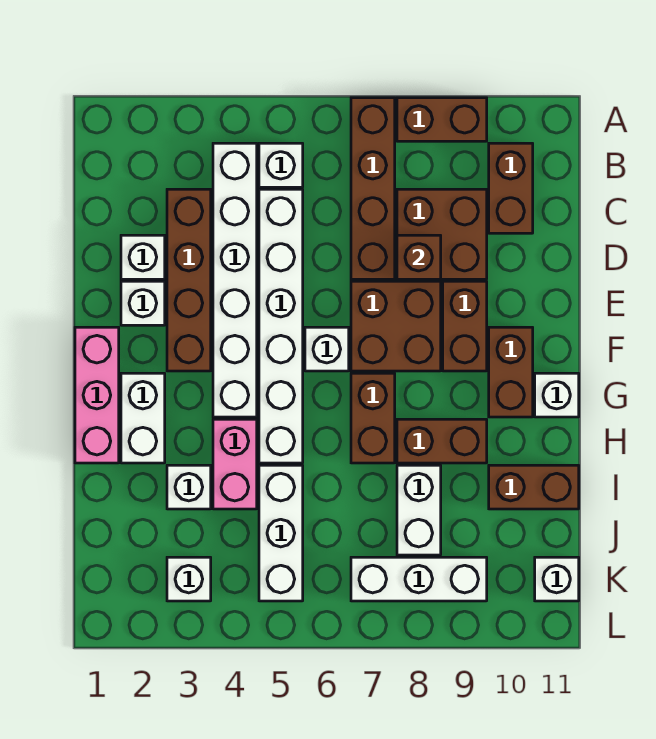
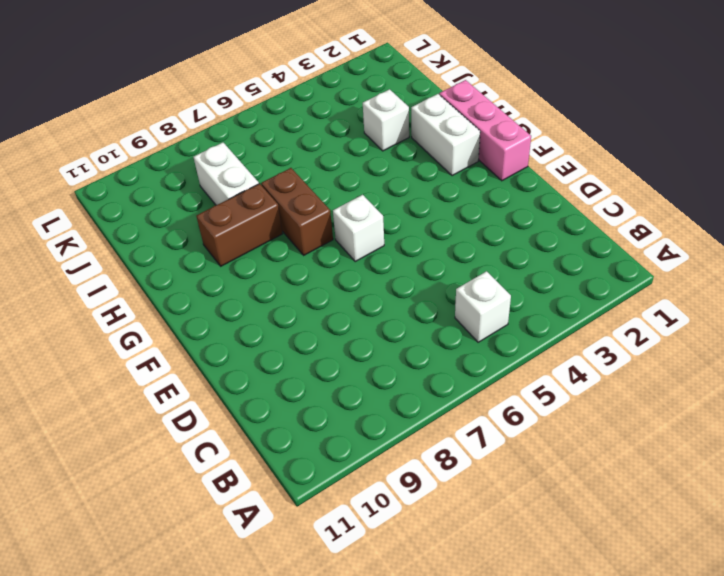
none -> brown 1x4 brick [351,98,395,279]
none -> brown 1x2 brick [397,98,487,141]
none -> white 1x6 brick [213,143,257,417]

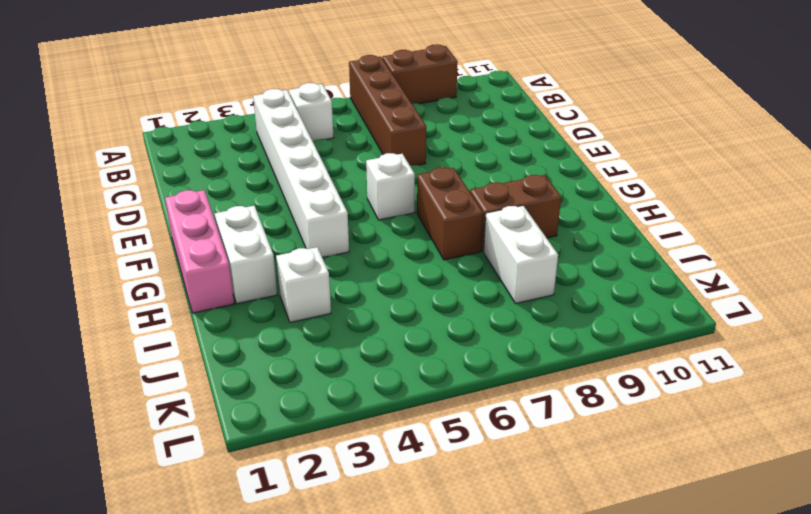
none -> brown 1x2 brick [489,143,533,233]
none -> brown 1x4 brick [167,189,211,371]
none -> white 1x6 brick [259,189,303,463]

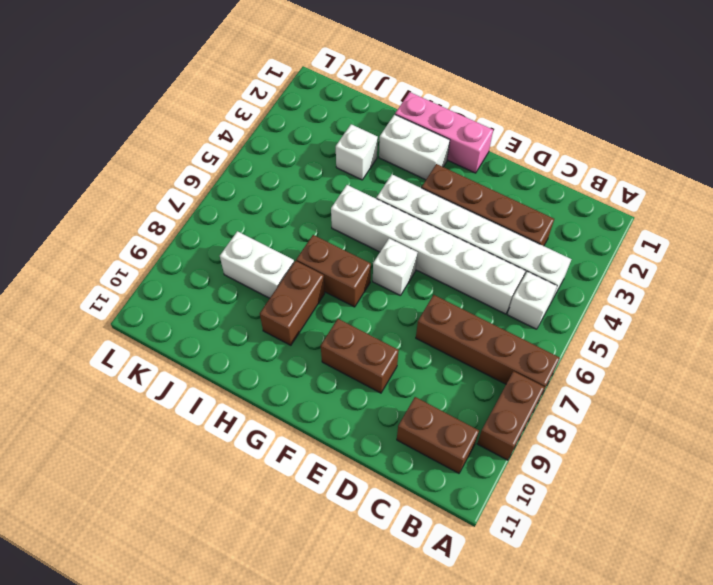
none -> brown 2x2 brick [397,189,487,279]
none -> white 1x1 brick [121,235,165,279]
none -> white 1x1 brick [121,281,165,325]

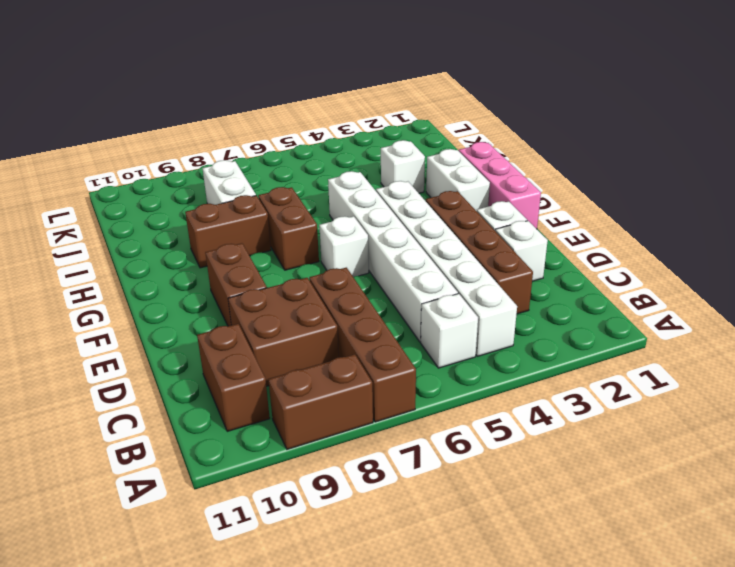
none -> brown 2x2 brick [351,281,441,371]
none -> brown 1x2 brick [489,327,533,417]
none -> white 1x1 brick [535,373,579,417]

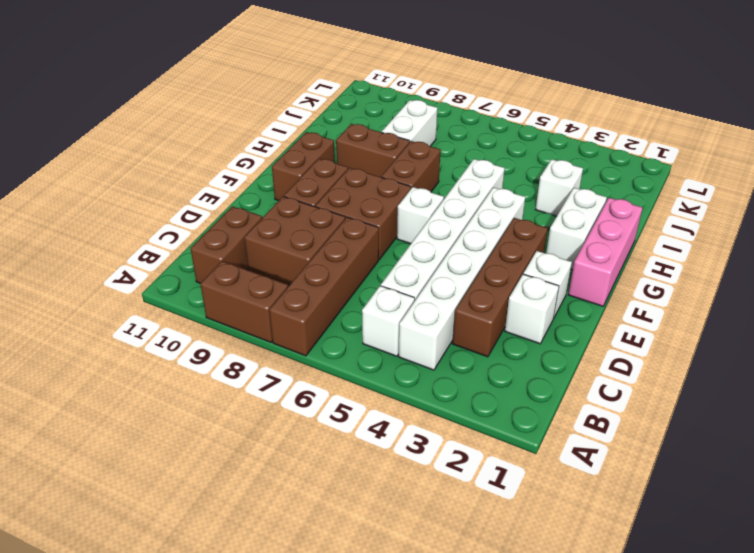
none -> white 1x1 brick [535,373,579,417]
none -> pink 1x2 brick [213,419,257,509]
none -> white 1x3 brick [259,465,303,601]

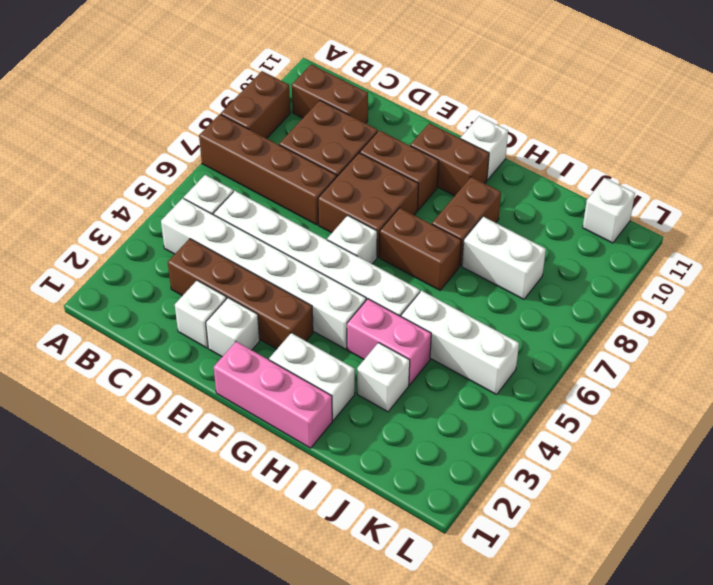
none -> brown 1x2 brick [489,465,579,509]
none -> white 1x1 brick [167,557,211,601]
none -> white 1x3 brick [351,557,487,601]

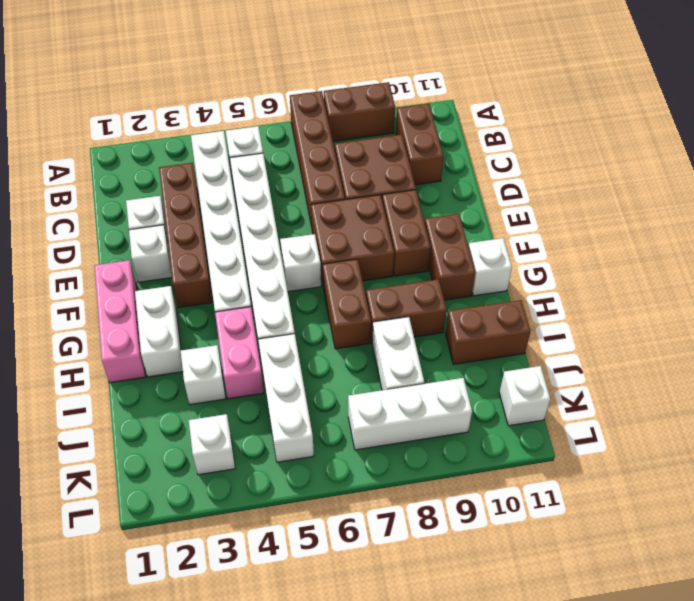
none -> brown 1x1 brick [397,235,441,279]

